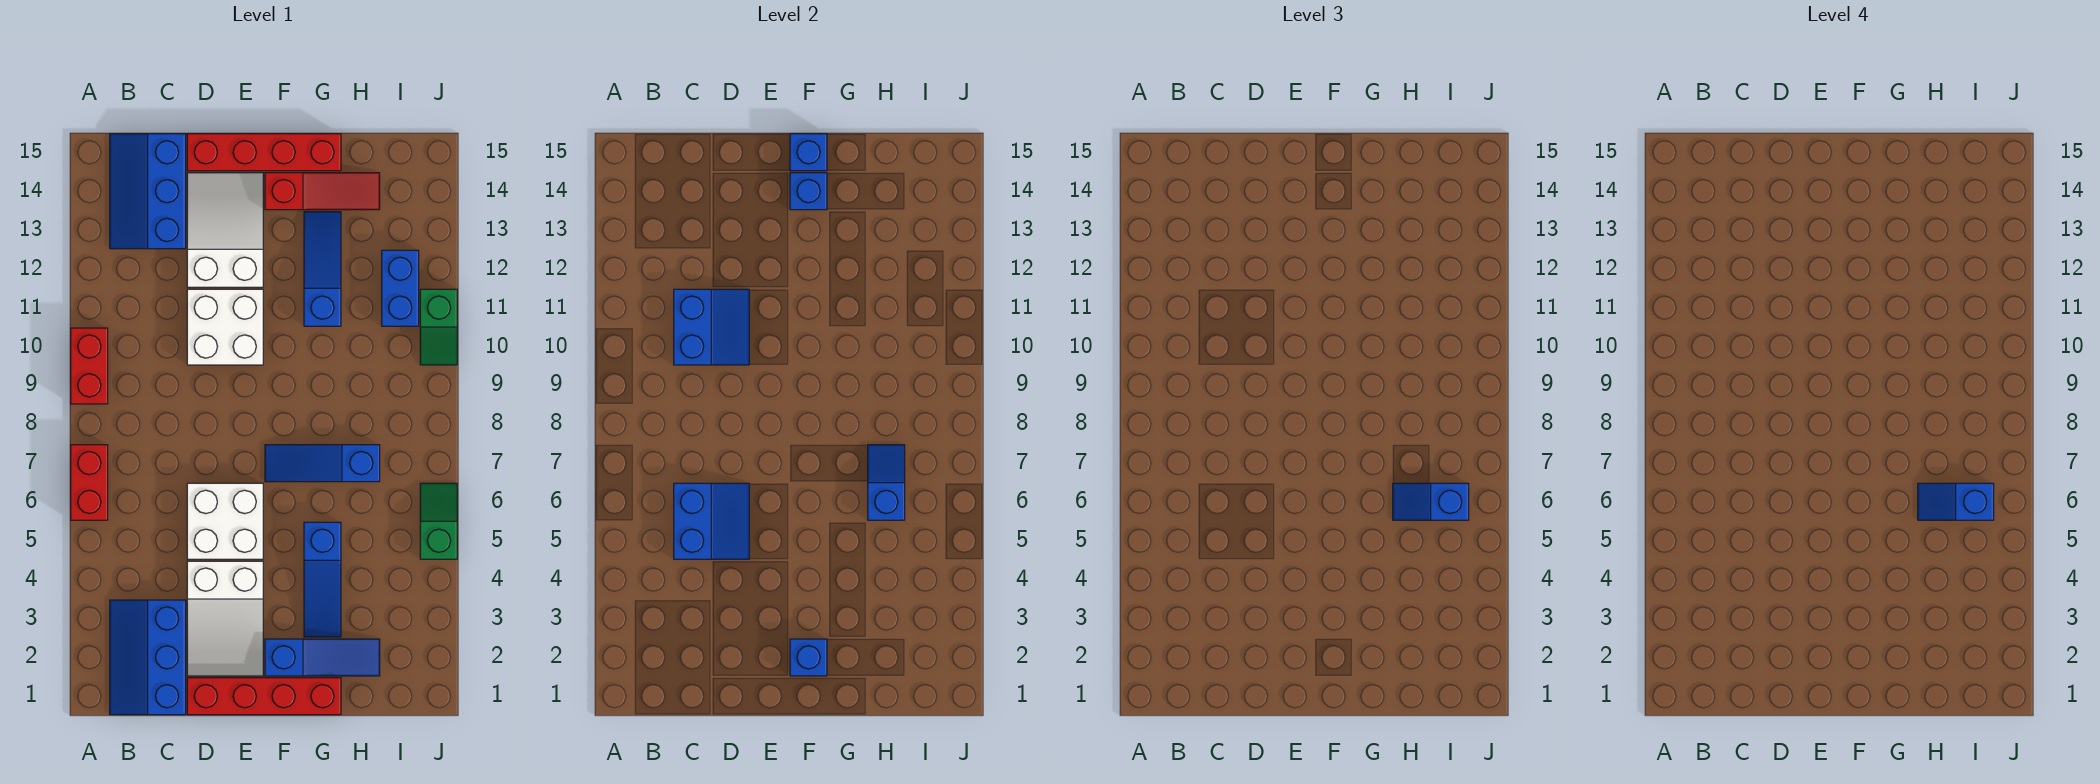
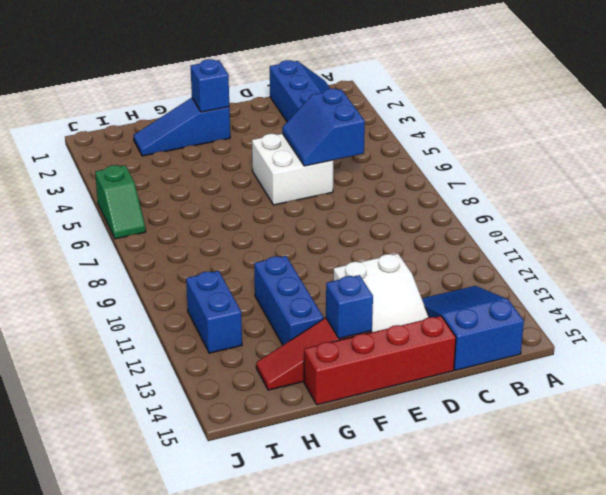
blue 2x3 slope [422,286,524,370] -> blue 2x3 slope turned to [110,134,186,249]
blue 1x3 brick [254,256,324,345] -> blue 1x3 slope [304,212,341,326]
none -> red 1x2 brick [71,445,108,520]
none -> red 1x2 brick [71,328,108,404]
none -> red 1x4 brick [187,678,341,715]

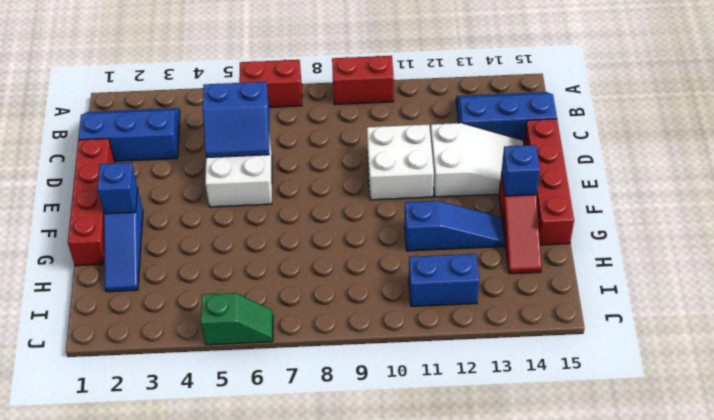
none -> white 2x3 slope [187,561,263,676]
none -> blue 1x3 slope [265,445,380,482]
none -> blue 1x3 slope [304,522,341,637]

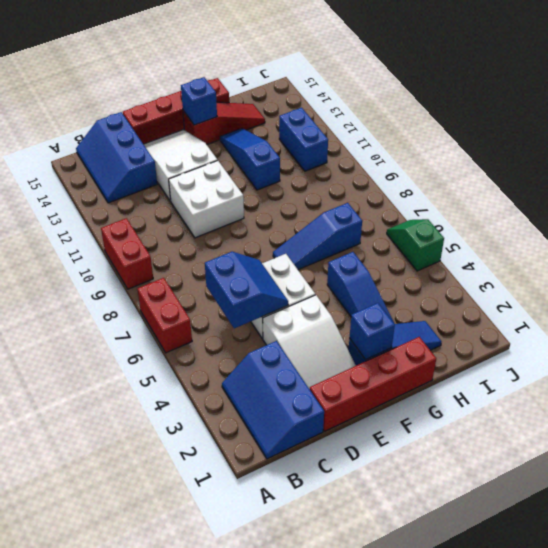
none -> green 1x2 slope [420,289,457,365]
none -> blue 2x2 slope [674,289,749,365]
none -> blue 1x1 brick [790,134,827,171]

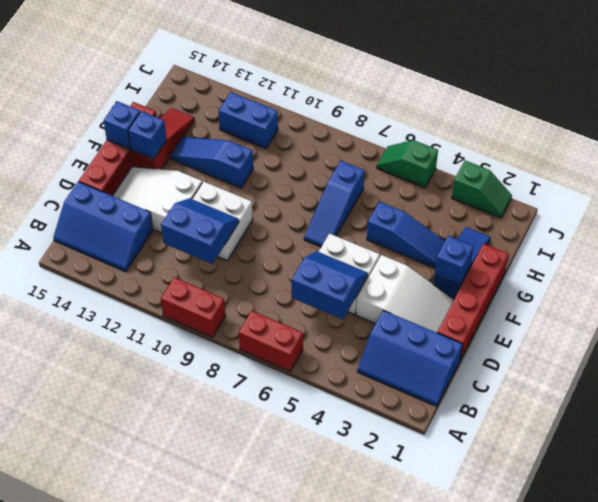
green 1x2 slope [452,161,512,218] -> green 1x2 slope moved to [420,289,457,365]
none -> blue 1x2 slope [868,445,905,520]
none -> blue 1x2 slope [1393,483,1469,520]
none -> blue 1x2 slope [1918,483,1994,520]

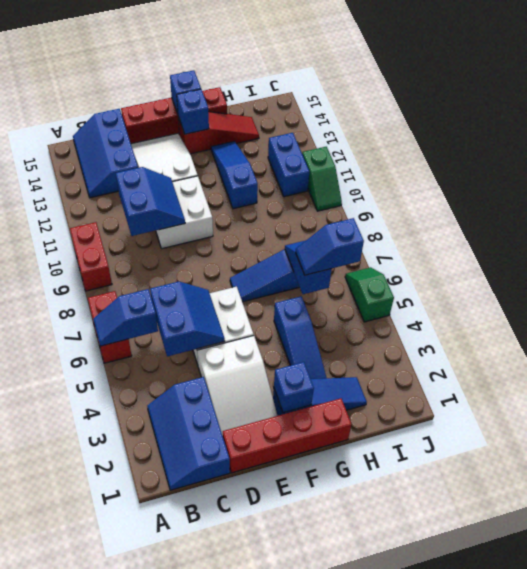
blue 1x2 slope [93,289,158,346] -> blue 1x2 slope moved to [1918,483,1994,520]

